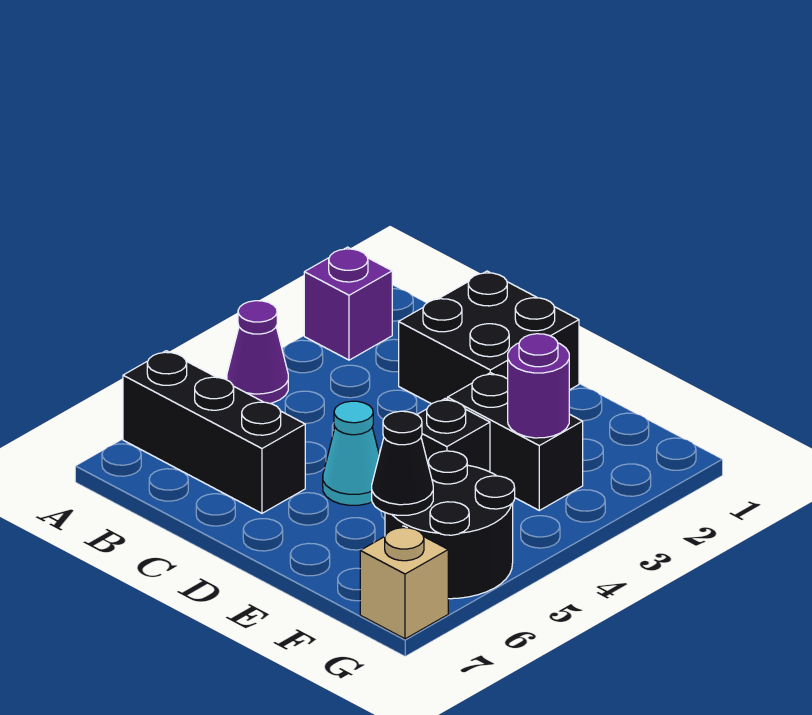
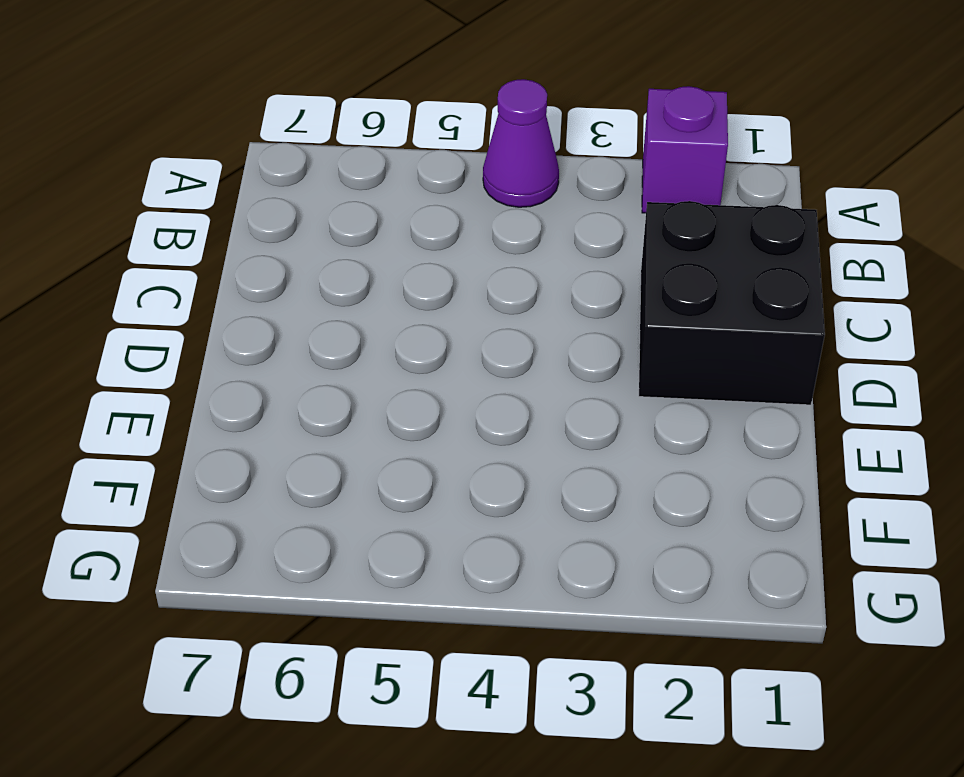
none -> black 1x3 brick [123,351,305,513]
none -> cyan 1x1 cone [323,401,379,505]

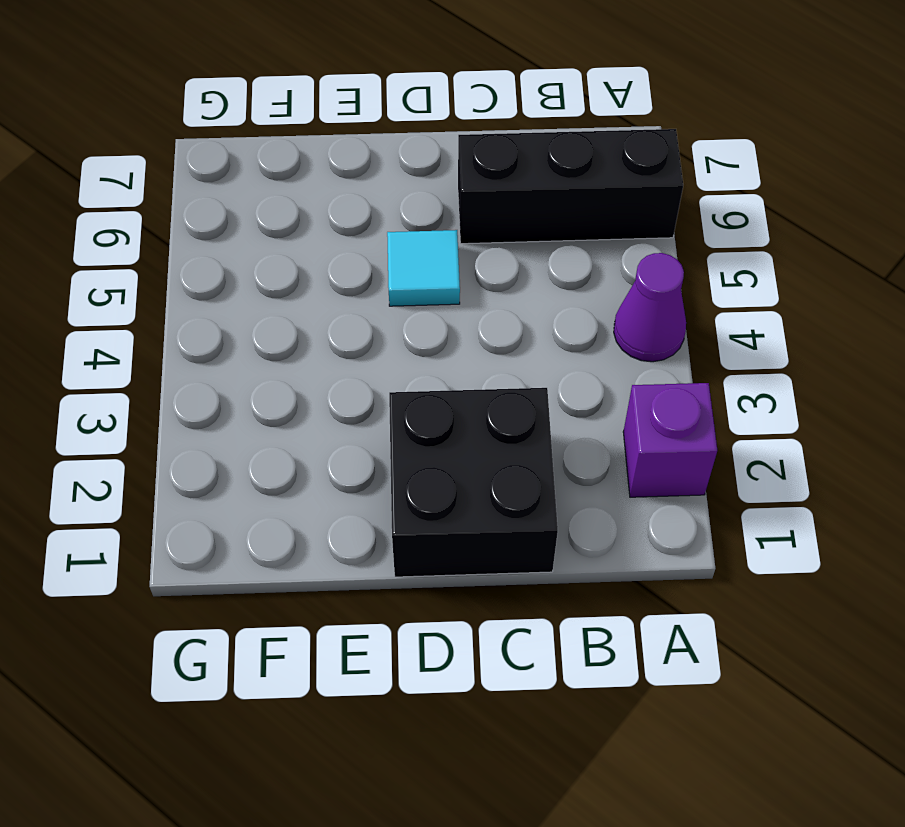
cyan 1x1 tile [387,230,460,306] -> cyan 1x1 cone [323,401,379,505]
none -> black 1x2 brick [447,373,583,510]
none -> black 1x1 brick [417,399,490,472]

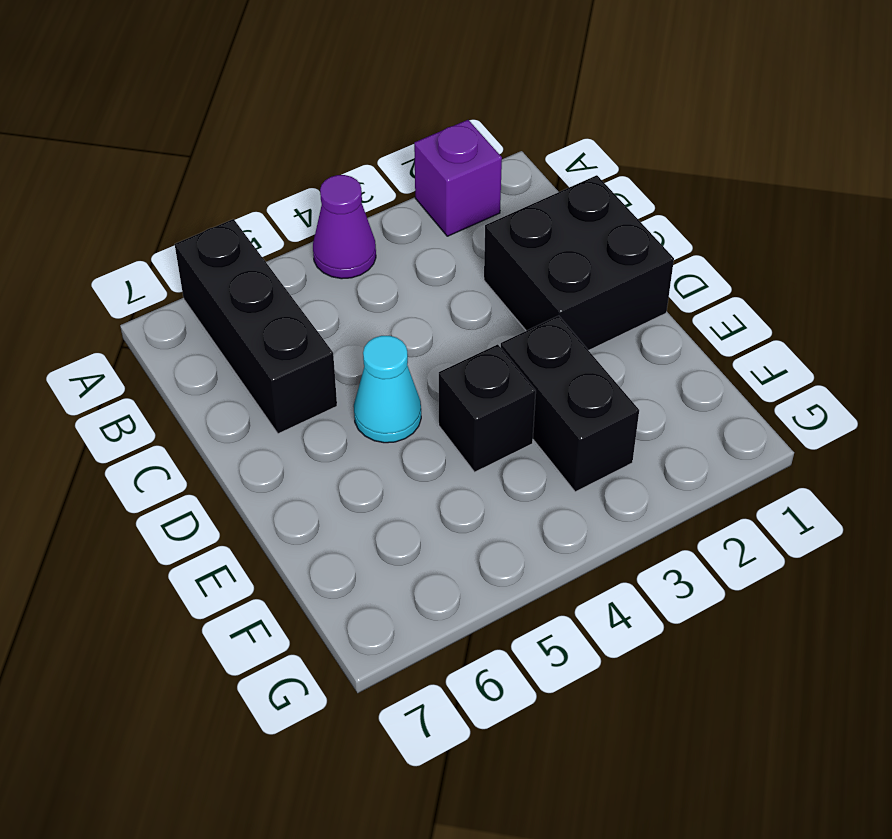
none -> black 2x2 round brick [385,451,515,599]
none -> tan 1x1 brick [360,526,448,639]

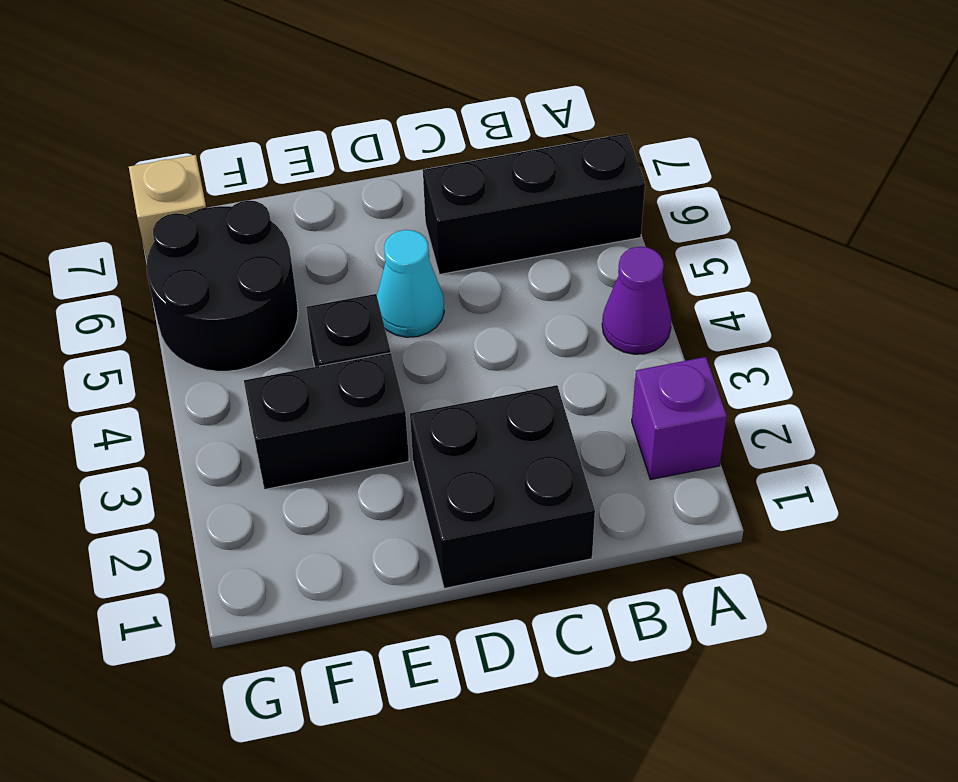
none -> purple 1x1 round brick [508,334,569,438]
none -> black 1x1 cone [372,411,433,515]

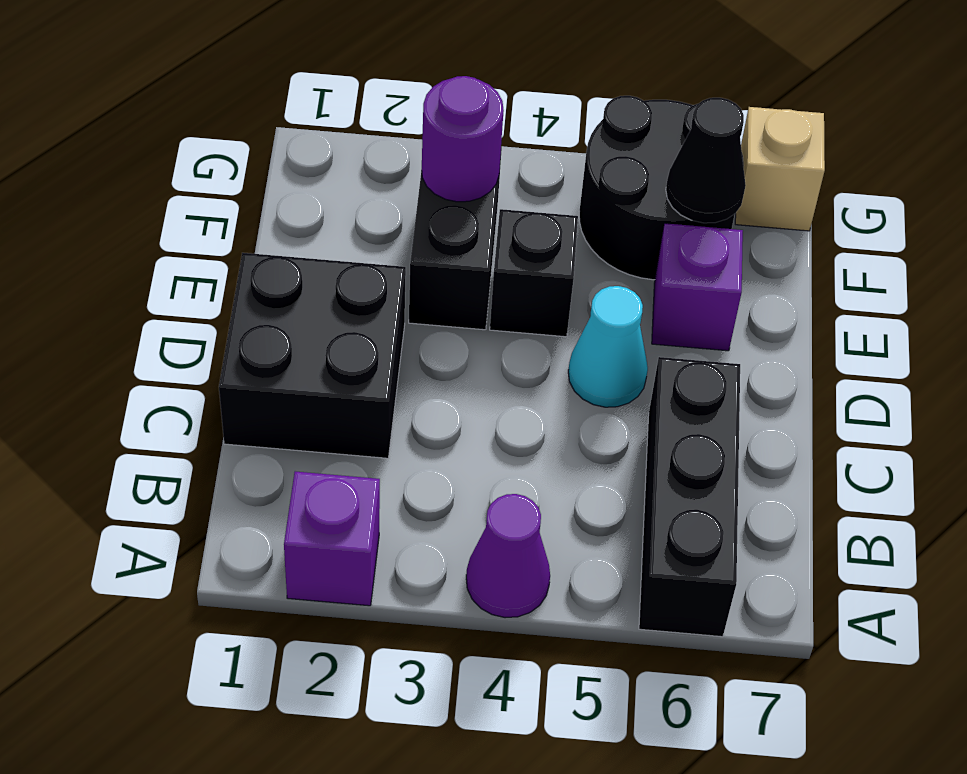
purple 1x1 brick [652,223,743,351] -> none

